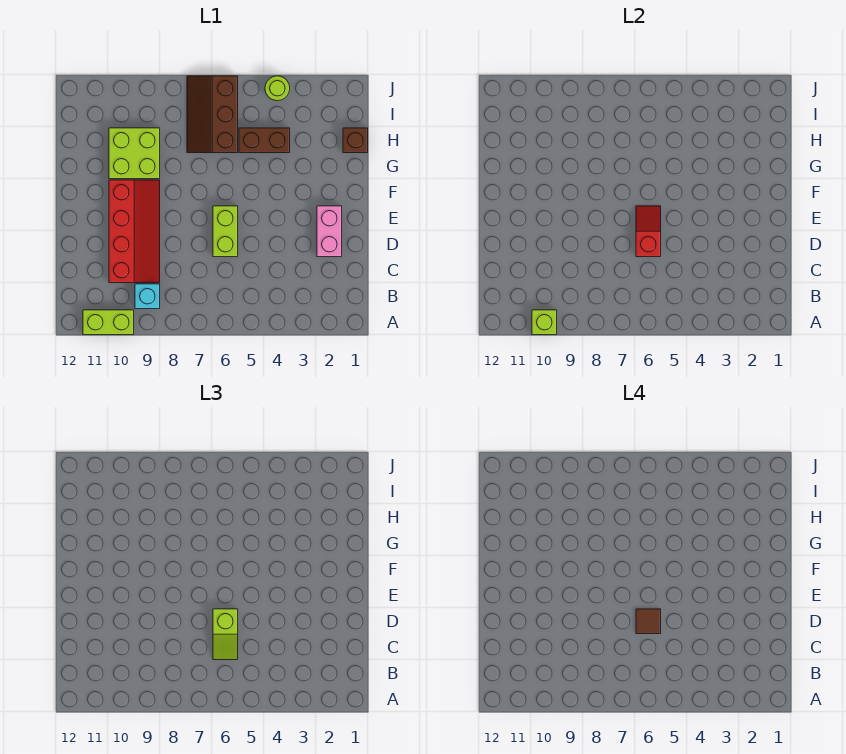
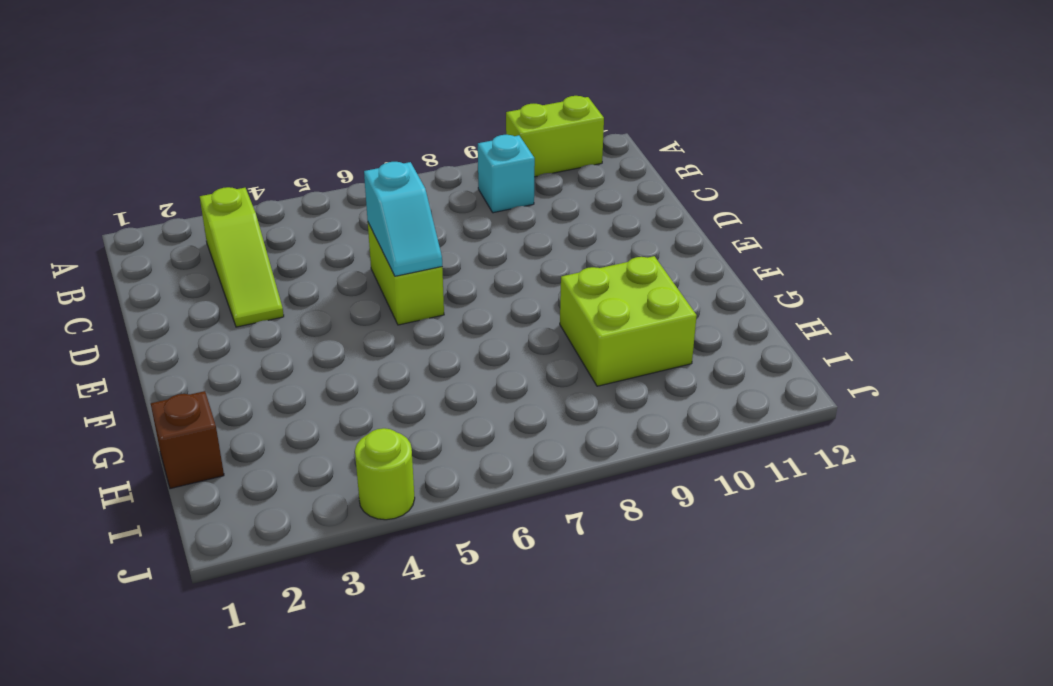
lime 1x3 slope [200,187,284,327] -> none
cyan 1x2 slope [364,162,442,276] -> red 1x2 slope [636,206,661,257]
none -> red 2x4 slope [109,180,160,283]
none -> pink 1x2 brick [317,206,342,257]
none -> brown 1x2 brick [239,128,290,153]

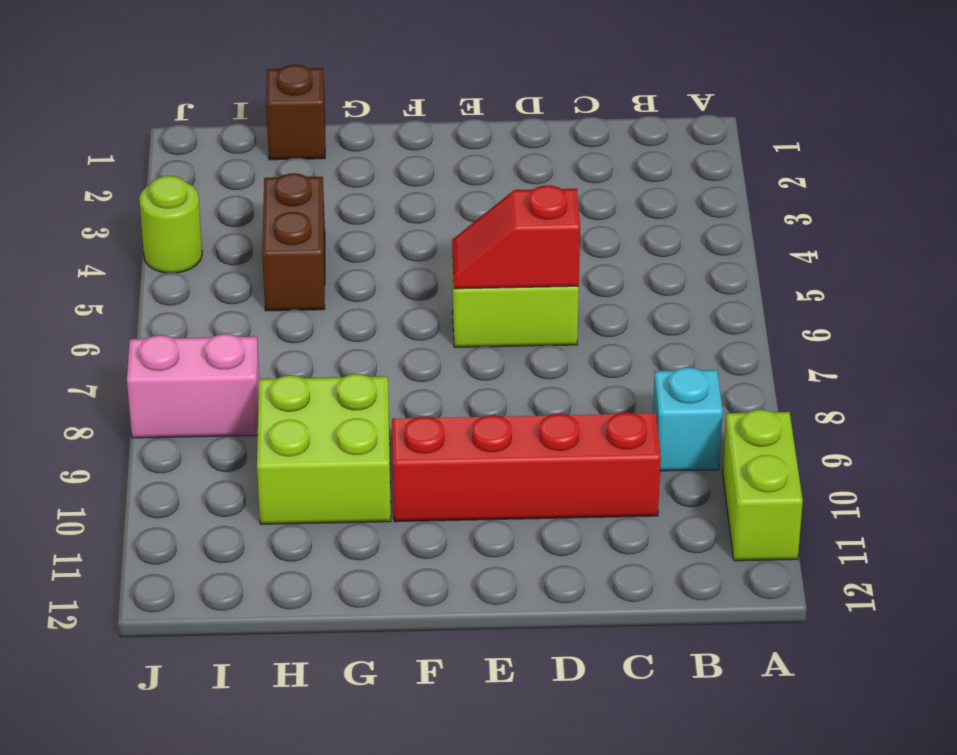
pink 1x2 brick [127,334,259,438] -> pink 1x2 brick moved to [317,206,342,257]
none -> brown 2x3 slope [187,76,238,153]
none -> lime 1x1 brick [532,310,557,335]
none -> lime 1x2 slope [213,609,238,660]

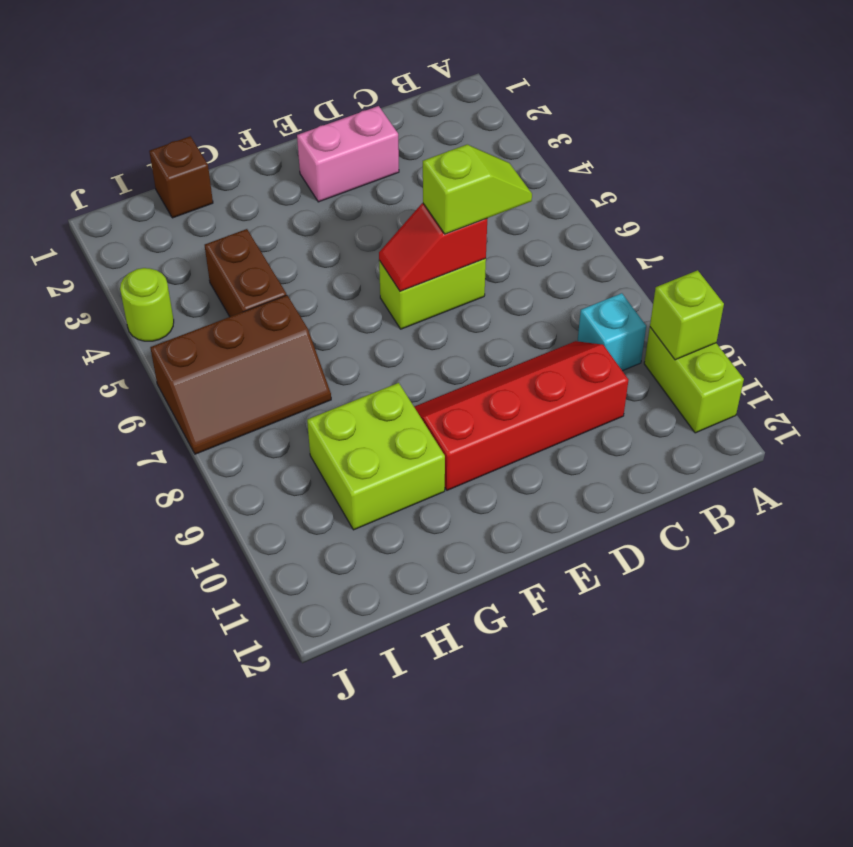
none -> brown 1x1 tile [636,609,661,634]

